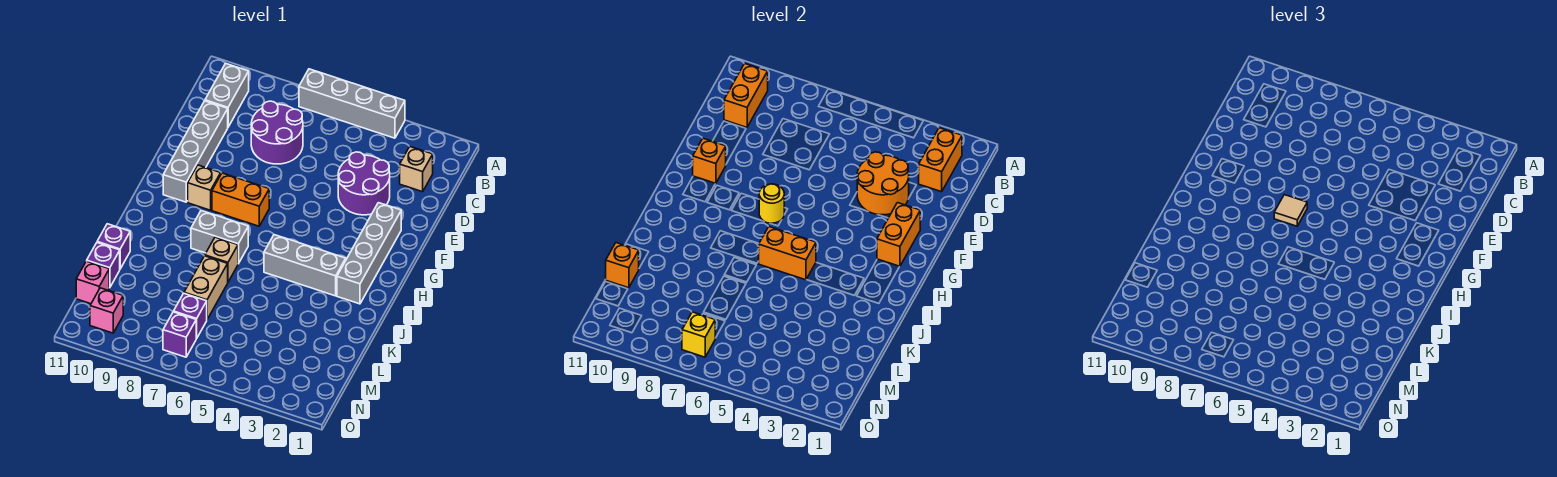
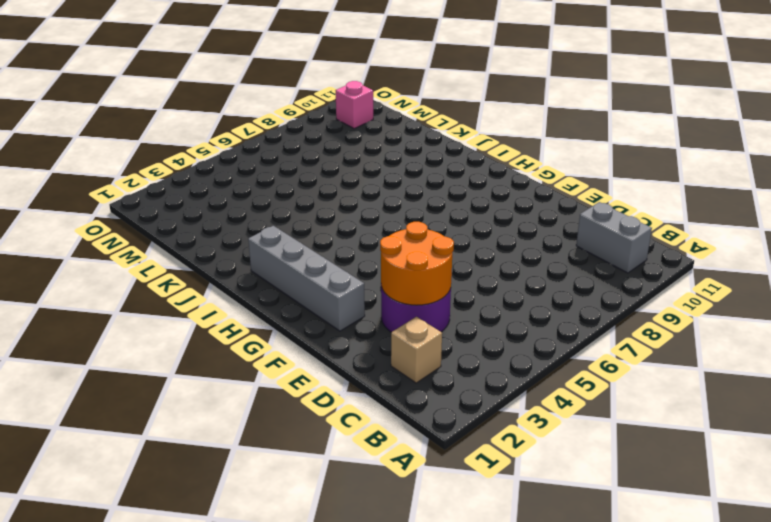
none -> grey 1x4 brick [299,69,405,138]
none -> purple 2x2 round brick [251,101,303,164]
none -> grey 1x4 brick [163,101,228,202]

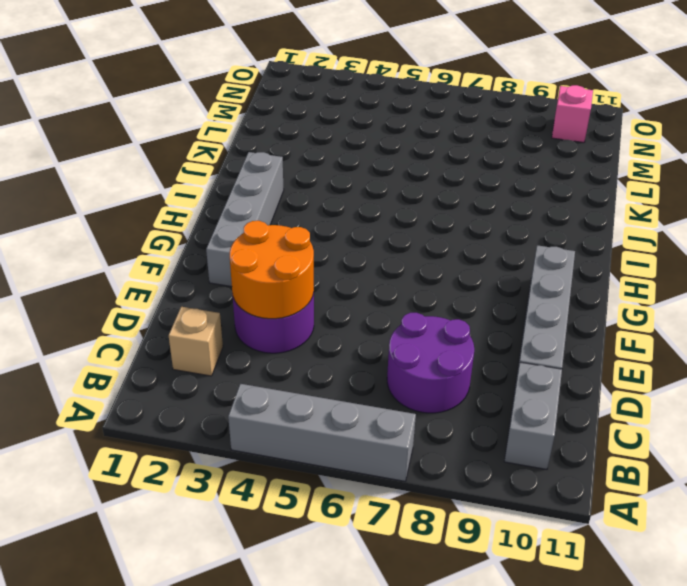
none -> orange 1x2 brick [212,173,269,226]
none -> tan 1x1 brick [188,165,221,210]
none -> grey 1x3 brick [264,235,346,296]

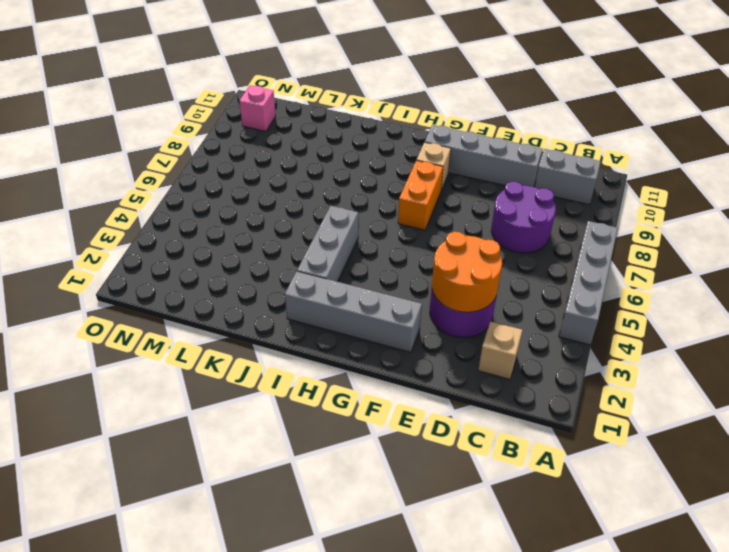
none -> grey 1x2 brick [191,211,248,264]
none -> tan 1x1 brick [205,237,238,282]
none -> tan 1x2 brick [184,256,228,319]

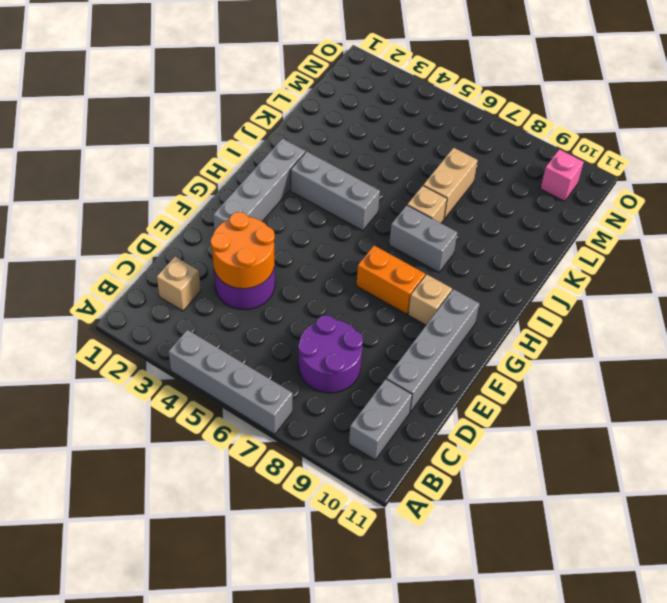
none -> purple 1x1 brick [97,224,130,269]
none -> purple 1x1 brick [87,243,120,288]
none -> purple 1x1 brick [174,293,207,338]

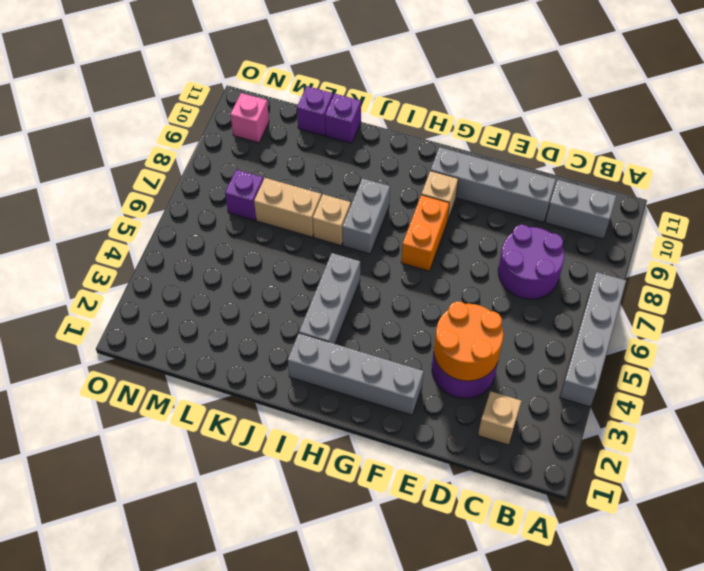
none -> pink 1x1 brick [76,261,109,304]
none -> purple 1x1 brick [163,312,197,357]
none -> orange 1x2 brick [919,128,962,192]

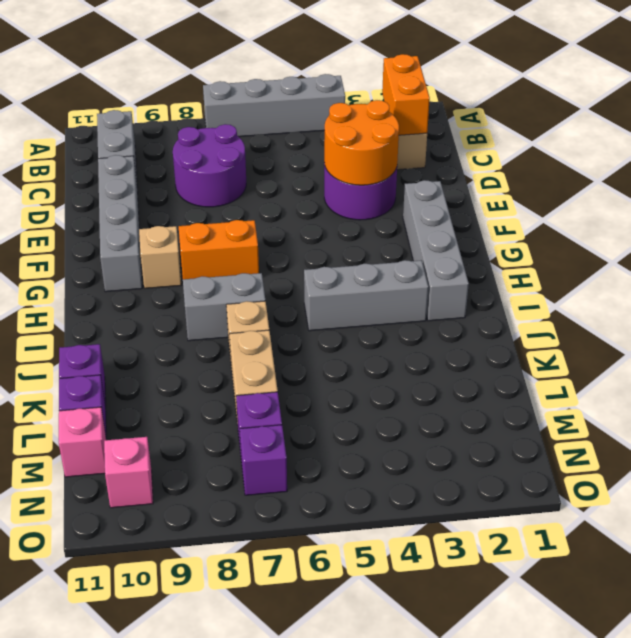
none -> orange 1x2 brick [724,63,768,127]
none -> orange 1x2 brick [877,203,920,267]
none -> orange 1x1 brick [693,138,726,184]

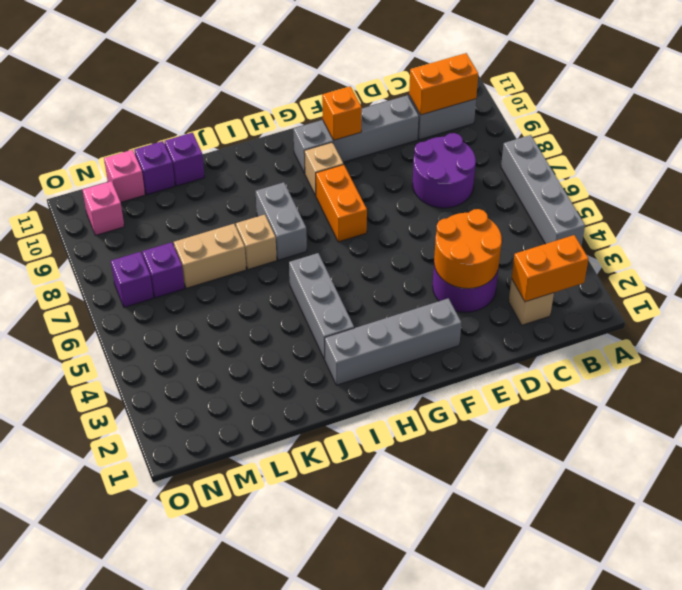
none -> orange 1x2 brick [877,203,920,267]
none -> yellow 1x1 round brick [759,184,784,223]
none -> orange 1x2 brick [758,227,816,280]

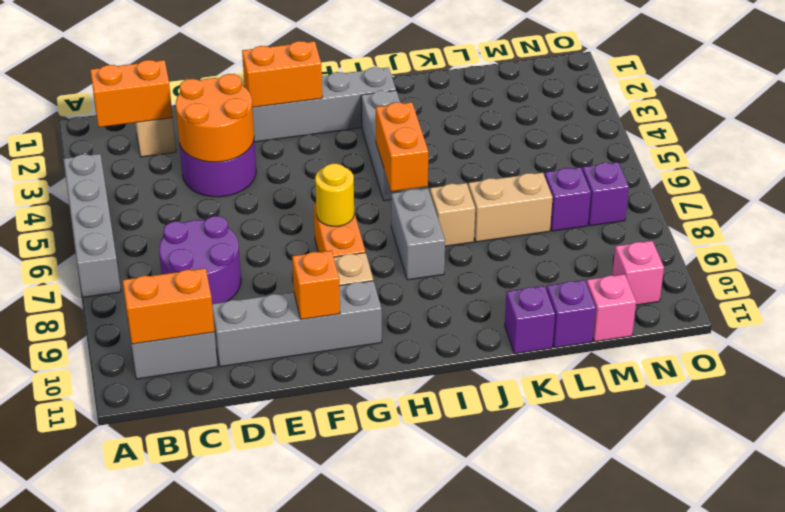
none -> orange 1x1 brick [606,243,639,288]
none -> yellow 1x1 brick [682,312,715,357]
none -> tan 1x1 tile [1274,195,1307,226]

